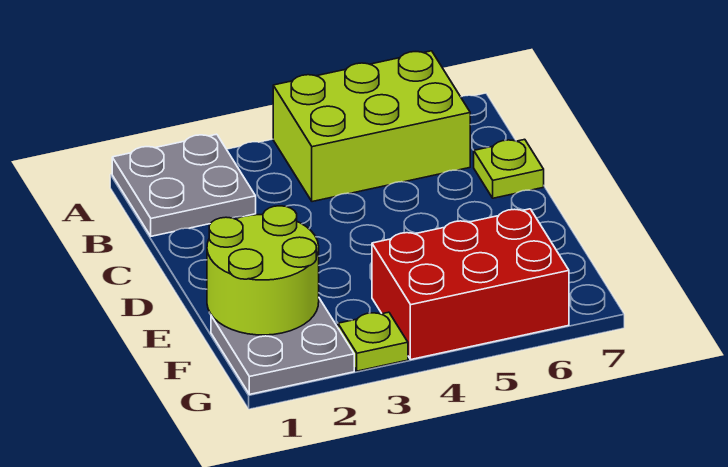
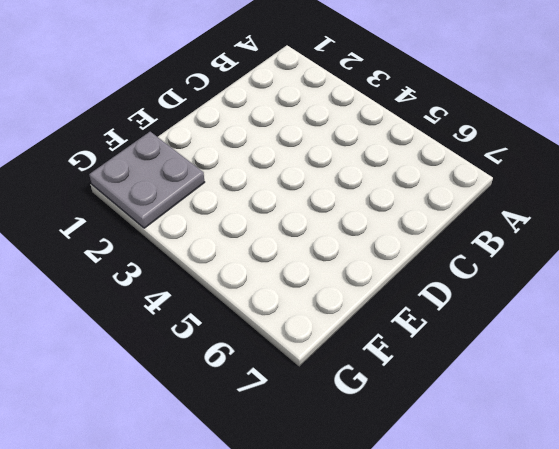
none -> grey 2x2 plate [112,134,256,236]
none -> lime 2x3 brick [273,51,470,202]

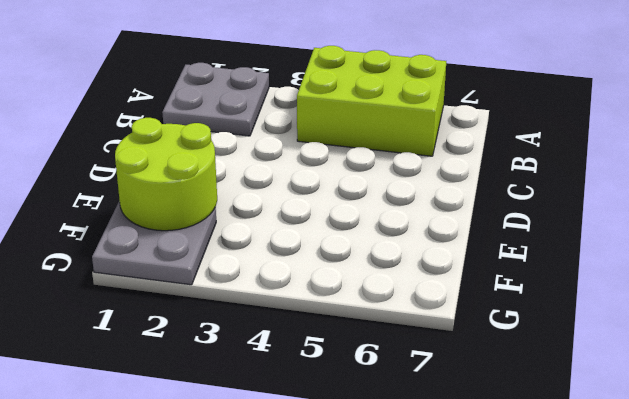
none -> lime 1x1 plate [474,139,544,198]
none -> red 2x3 brick [372,209,569,360]

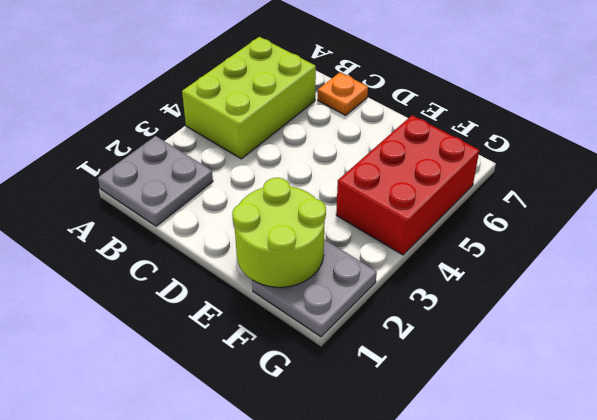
orange 1x1 plate [318,72,368,115] -> lime 1x1 plate [474,139,544,198]
none -> lime 1x1 plate [338,312,408,371]

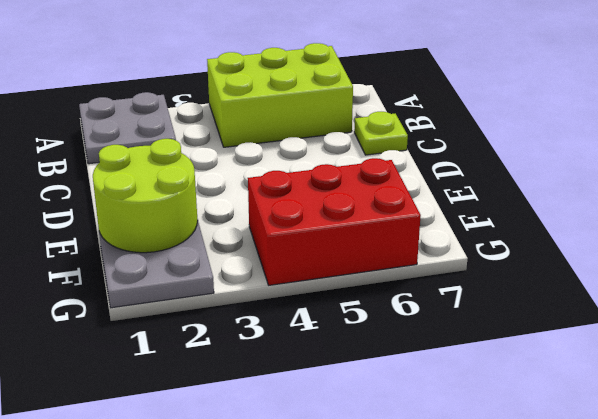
none -> lime 1x1 plate [338,312,408,371]

